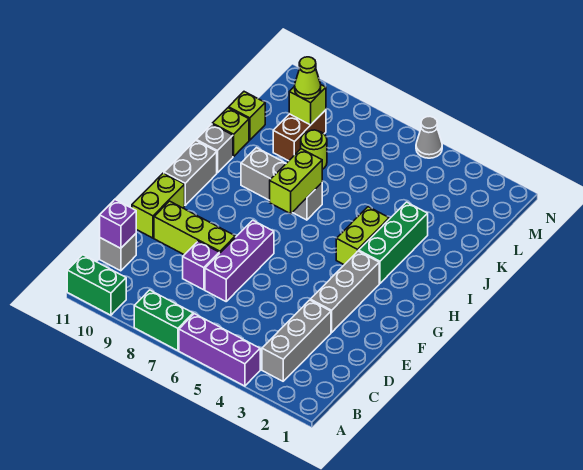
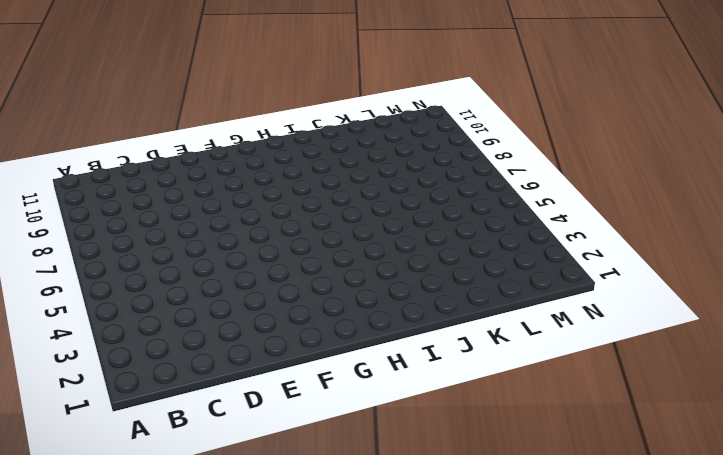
none -> purple 1x3 brick [179,314,260,386]
none -> green 1x2 brick [134,290,193,351]
none -> green 1x2 brick [67,255,126,315]

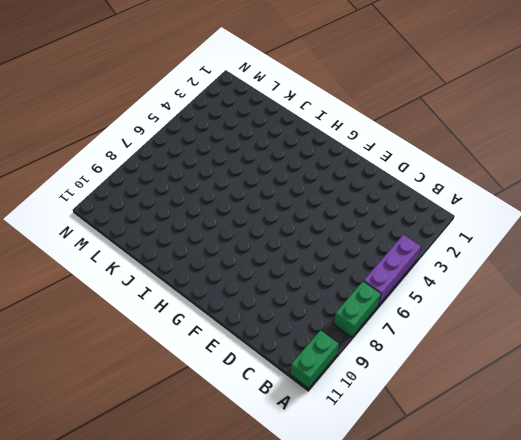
none -> grey 1x3 brick [262,300,331,381]
none -> grey 1x1 brick [100,234,136,271]
none -> purple 1x3 brick [205,220,274,301]

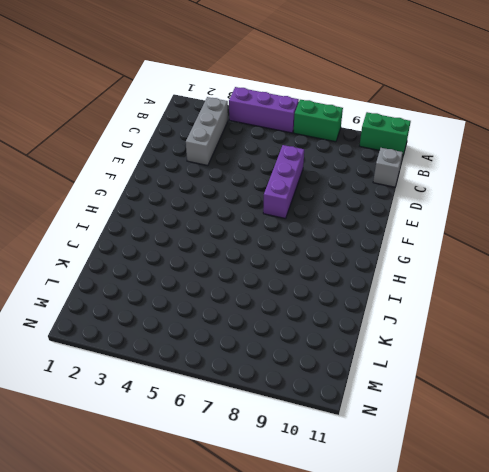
none -> purple 1x1 brick [183,241,219,290]
none -> grey 1x3 brick [310,251,379,332]
none -> lime 1x3 brick [154,201,235,255]

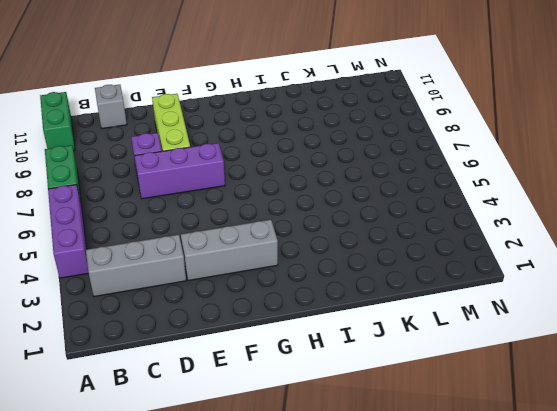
none -> lime 1x2 brick [132,173,185,238]
none -> grey 1x2 brick [164,140,217,205]
none -> green 1x3 brick [359,202,428,283]

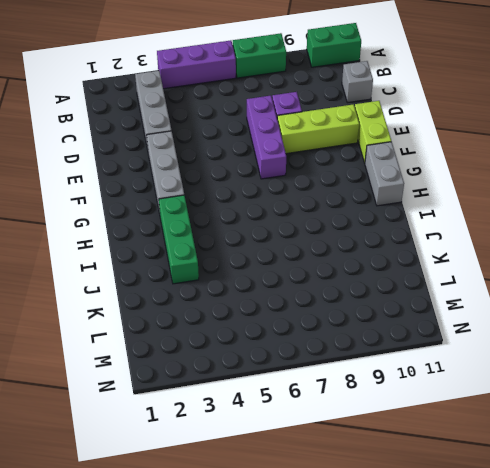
none -> lime 1x2 brick [336,207,389,265]
none -> grey 1x3 brick [241,148,322,220]
none -> grey 1x1 brick [196,124,233,173]

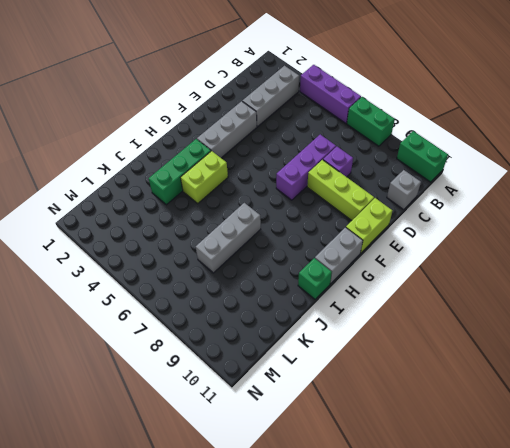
grey 1x3 brick [196,203,261,273] -> grey 1x3 brick turned to [241,148,322,220]
green 1x1 brick [298,258,332,299] -> grey 1x1 brick [196,124,233,173]
none -> lime 1x1 brick [212,108,249,156]
none -> lime 1x1 round brick [301,130,327,169]
none -> brown 1x2 brick [273,110,326,161]

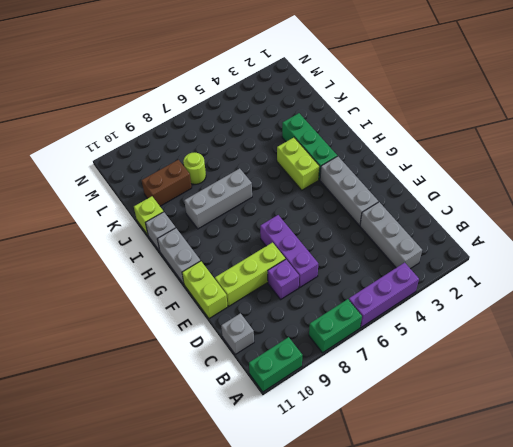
brown 1x2 brick [142,160,192,206] -> brown 1x2 brick turned to [273,110,326,161]
none -> lime 1x1 brick [229,92,265,140]
none -> grey 1x1 cone [416,117,442,158]
none -> purple 1x1 brick [100,200,136,248]

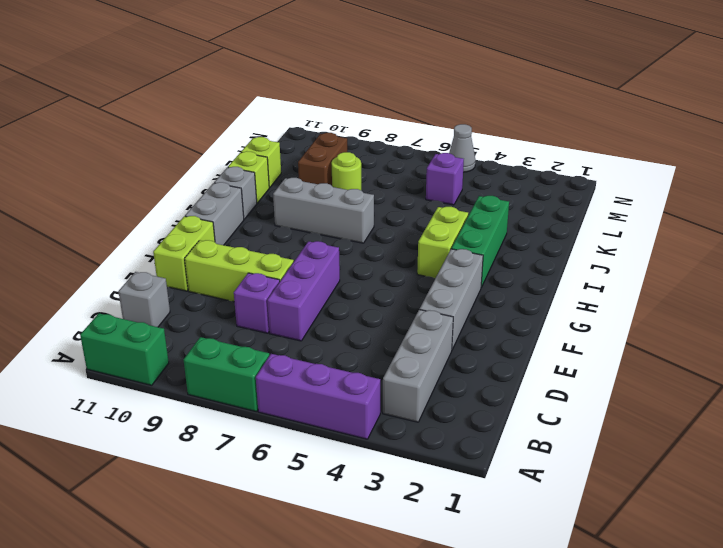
purple 1x1 brick [426,153,464,205] -> purple 1x1 brick moved to [100,200,136,248]
none -> lime 1x2 brick [270,149,322,214]
none -> lime 1x1 brick [289,85,326,125]
none -> lime 1x1 cone [295,57,321,99]

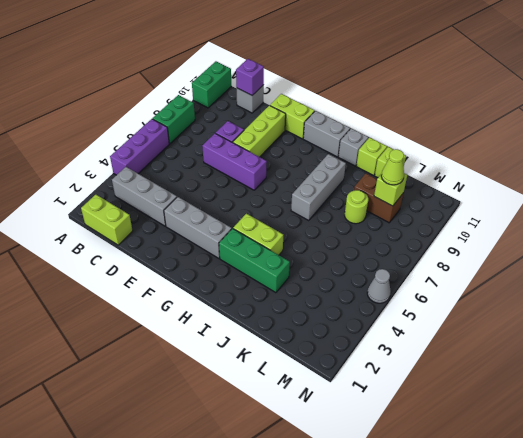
lime 1x2 brick [81,195,133,245] -> lime 1x2 brick moved to [270,149,322,214]

